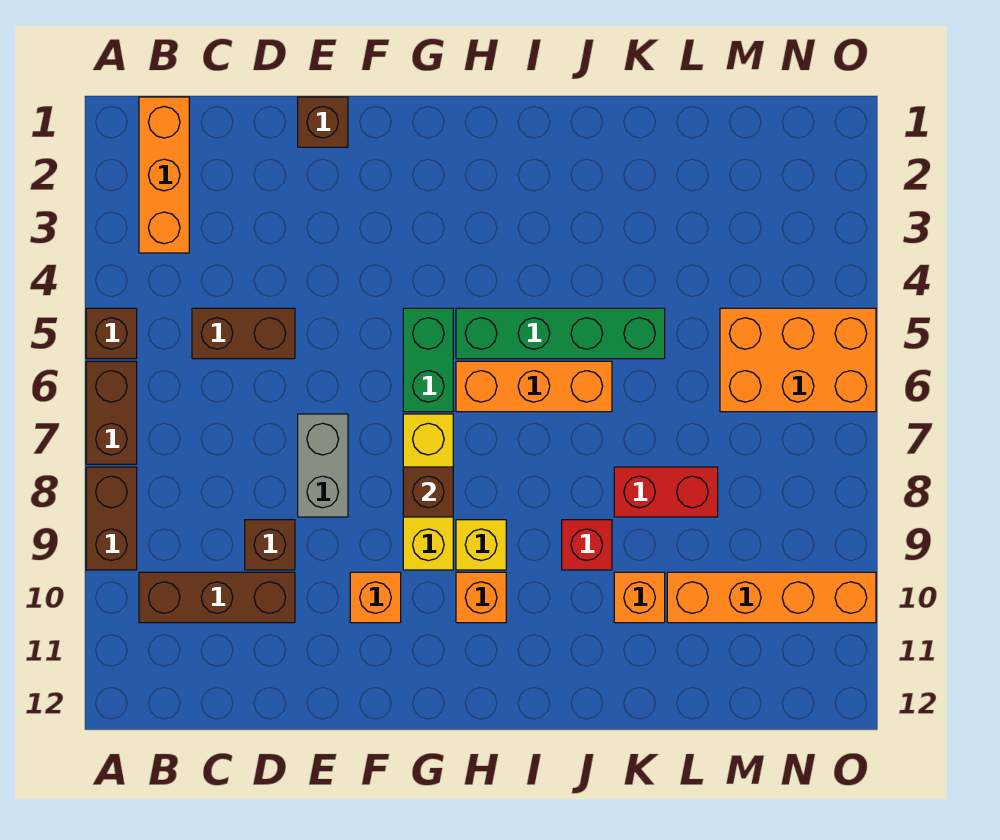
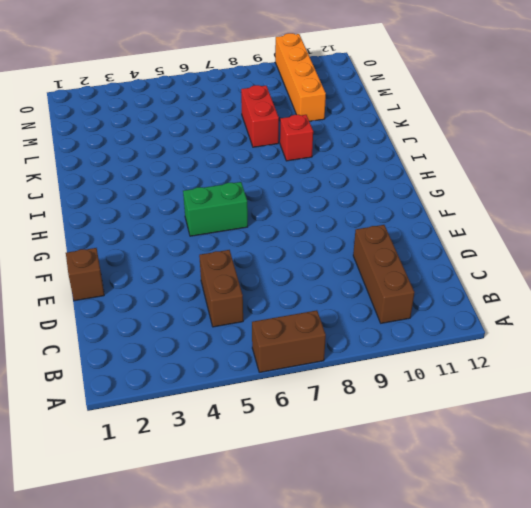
none -> brown 1x1 brick [86,308,137,359]
none -> brown 1x2 brick [86,467,137,570]
none -> orange 1x3 brick [139,97,189,253]

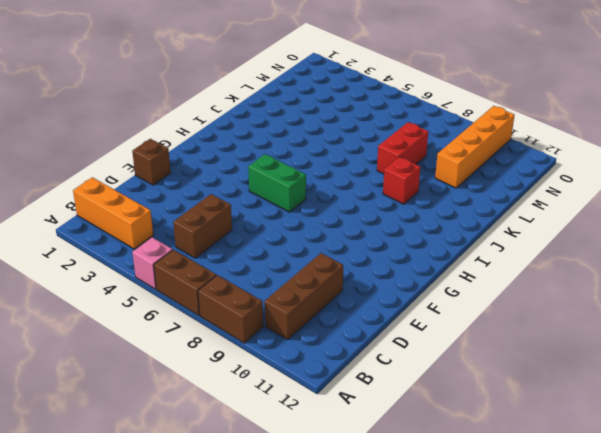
pink 1x1 brick [132,237,172,289] -> brown 1x1 brick [86,308,137,359]
none -> brown 1x1 brick [245,520,295,570]
none -> grey 1x2 brick [298,414,348,517]
none -> orange 1x1 brick [350,572,401,623]

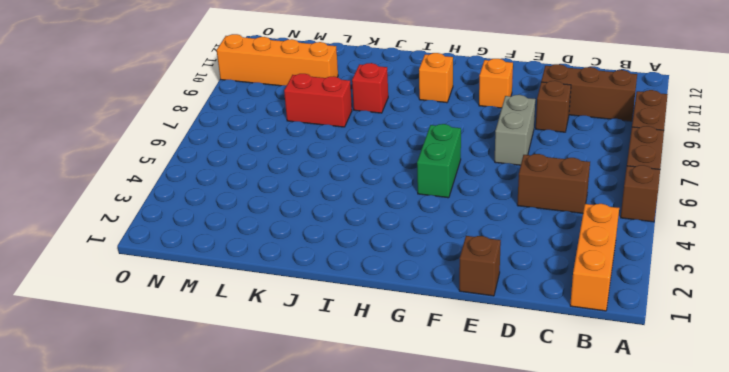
none -> yellow 1x3 brick [403,414,453,570]
none -> green 1x4 brick [456,308,665,359]
none -> orange 1x3 brick [456,361,612,412]

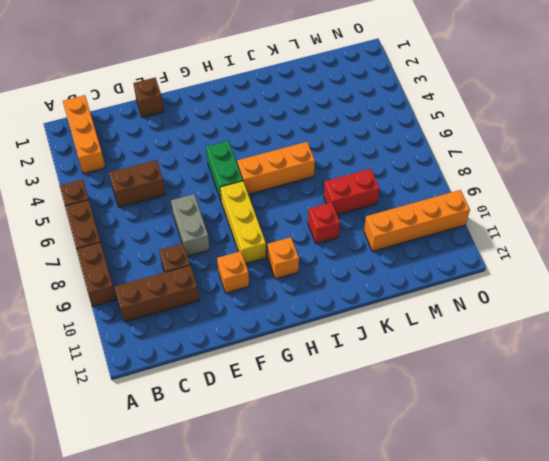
none -> green 1x4 brick [456,308,665,359]
none -> yellow 1x1 brick [456,520,506,570]
none -> orange 1x1 brick [614,572,665,623]

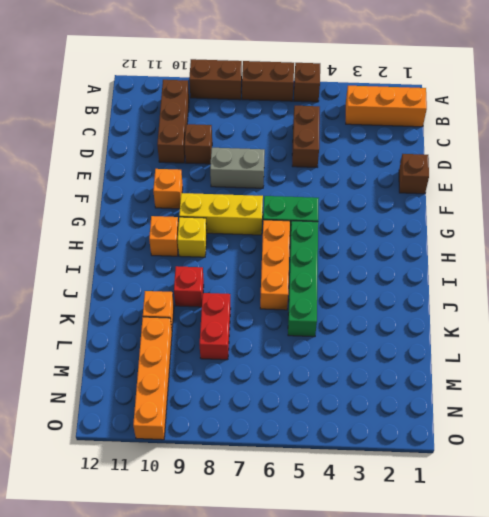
none -> orange 2x3 brick [720,308,876,412]
none -> brown 1x1 brick [403,467,453,517]

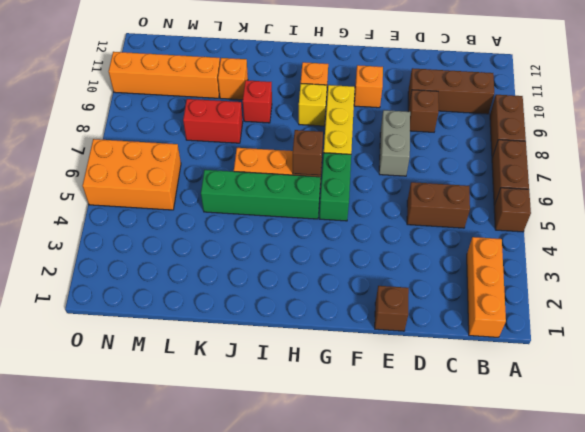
brown 1x1 brick [293,130,323,175] -> brown 1x1 brick moved to [403,467,453,517]

